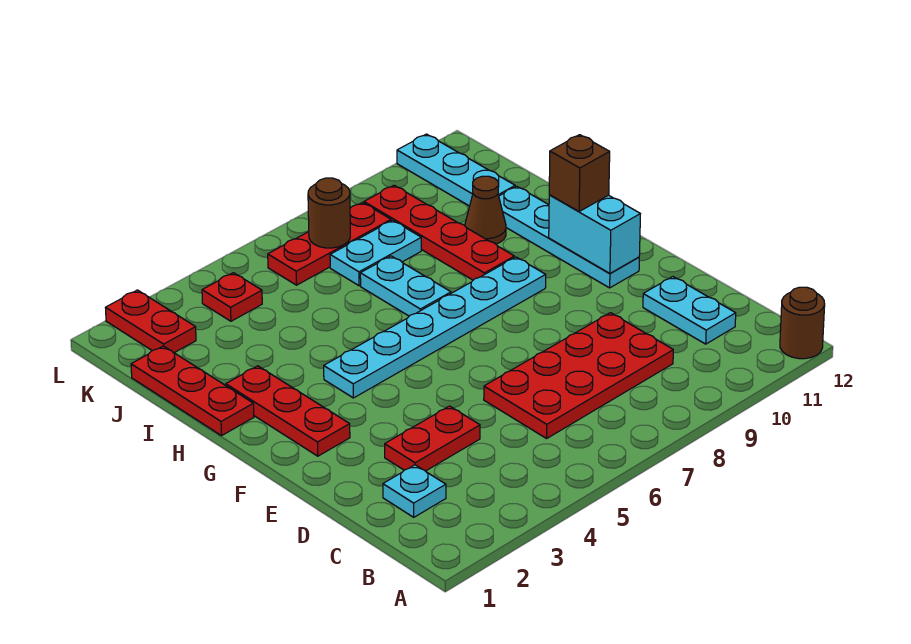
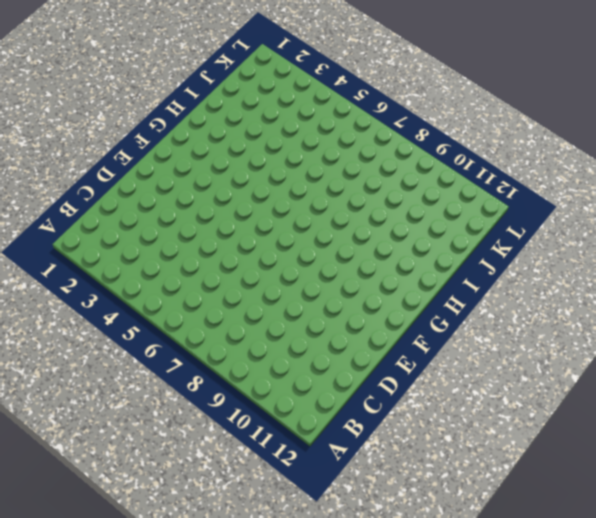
none -> brown 1x1 round brick [780,287,825,359]
none -> cyan 1x1 plate [383,465,446,517]
none -> red 2x4 plate [484,313,673,438]

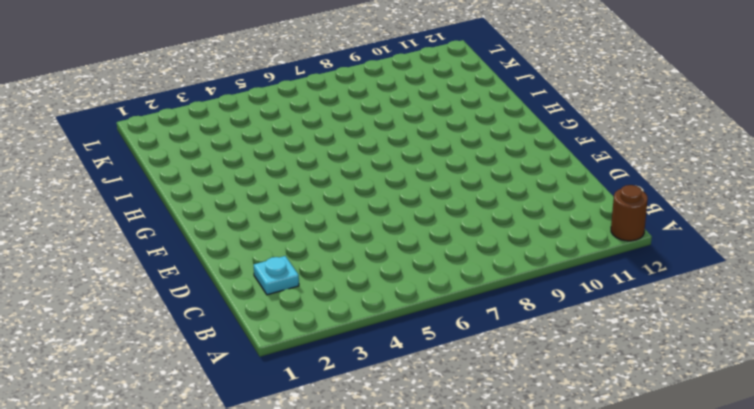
none -> red 2x4 plate [484,313,673,438]
none -> cyan 1x2 plate [643,277,736,344]
none -> red 1x2 plate [385,406,480,471]

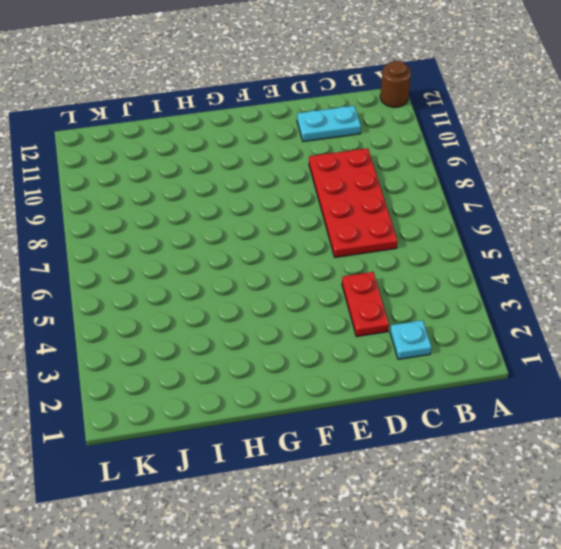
none -> red 1x3 plate [226,366,350,456]
none -> cyan 1x4 plate [499,186,639,288]
none -> cyan 1x6 plate [324,257,546,398]

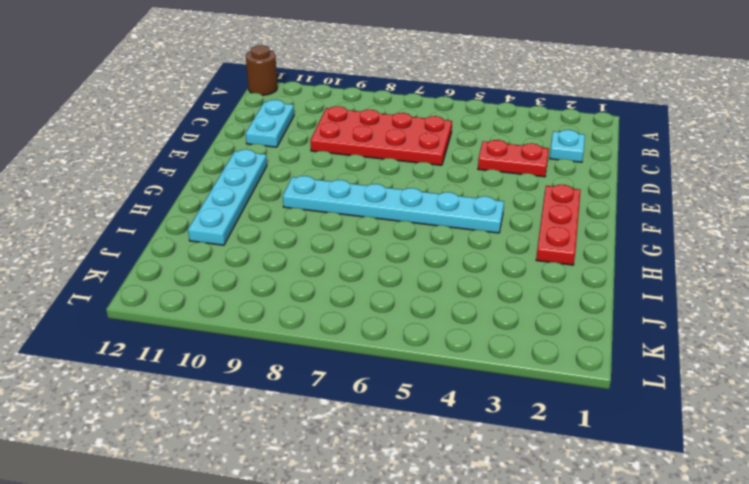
none -> red 1x3 plate [131,346,254,436]
none -> cyan 1x2 plate [360,256,451,316]
none -> red 1x4 plate [364,185,514,280]

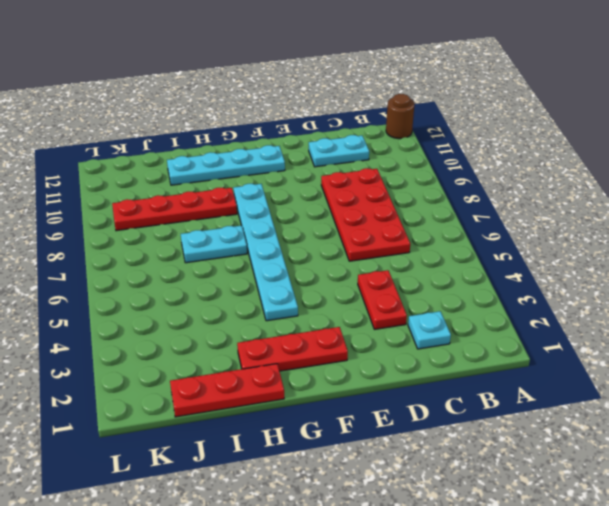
none -> brown 1x1 cone [465,176,506,244]
none -> cyan 1x2 plate [330,220,421,286]
none -> cyan 1x3 plate [397,134,515,206]

